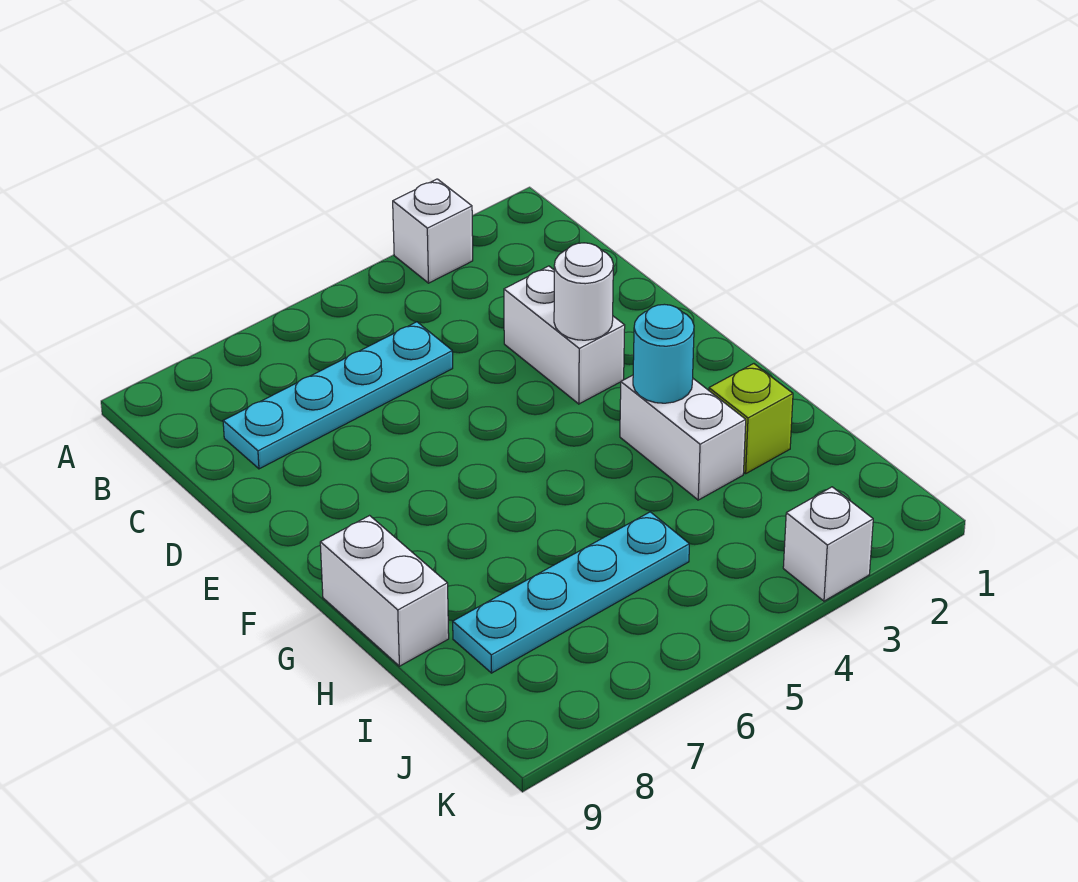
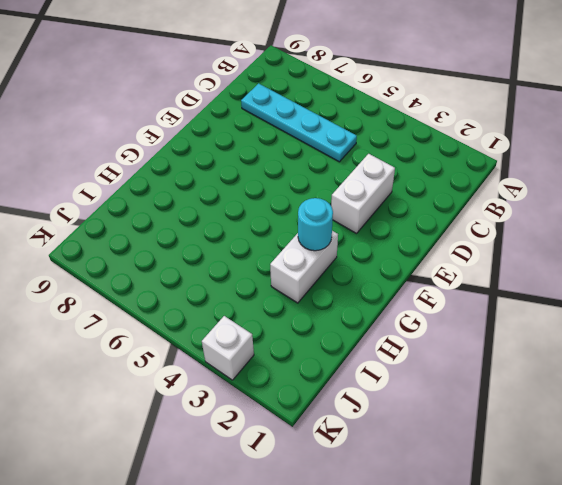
none -> white 1x1 brick [393,179,473,283]
none -> white 1x2 brick [320,516,449,666]

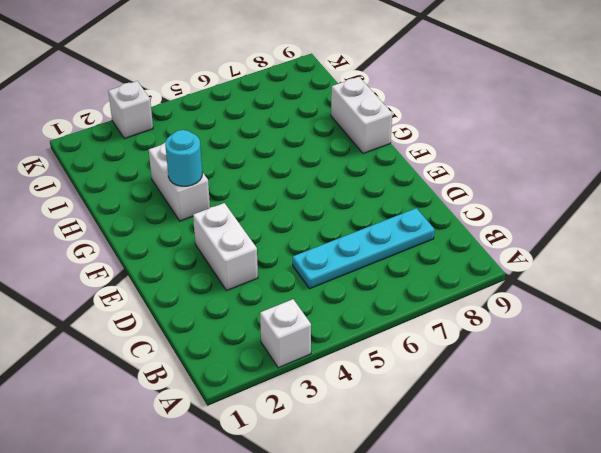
none -> lime 1x1 brick [709,364,793,474]
none -> cyan 1x4 plate [453,512,689,673]

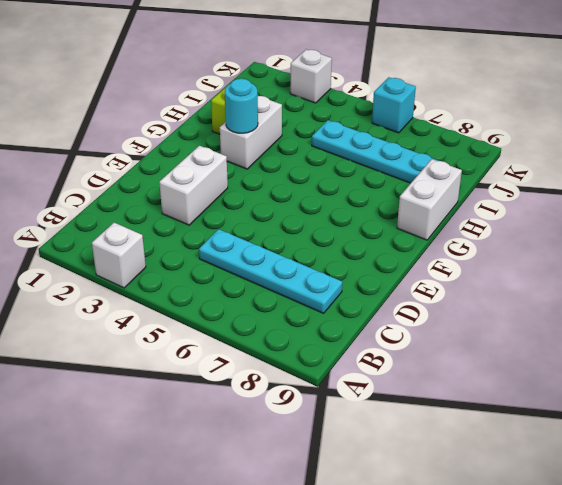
cyan 1x1 brick [372,77,416,133] -> none
none -> white 1x1 round brick [554,243,613,340]

